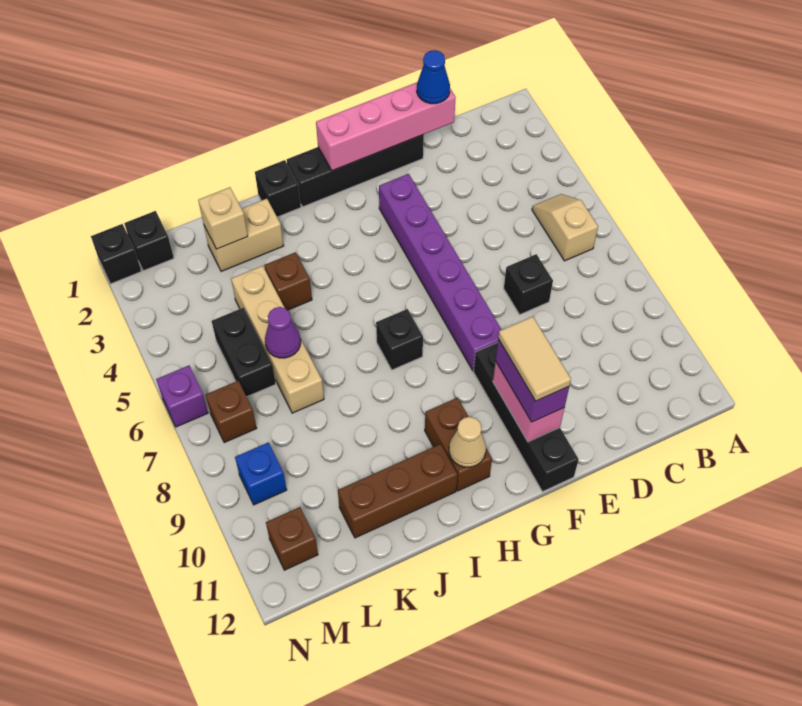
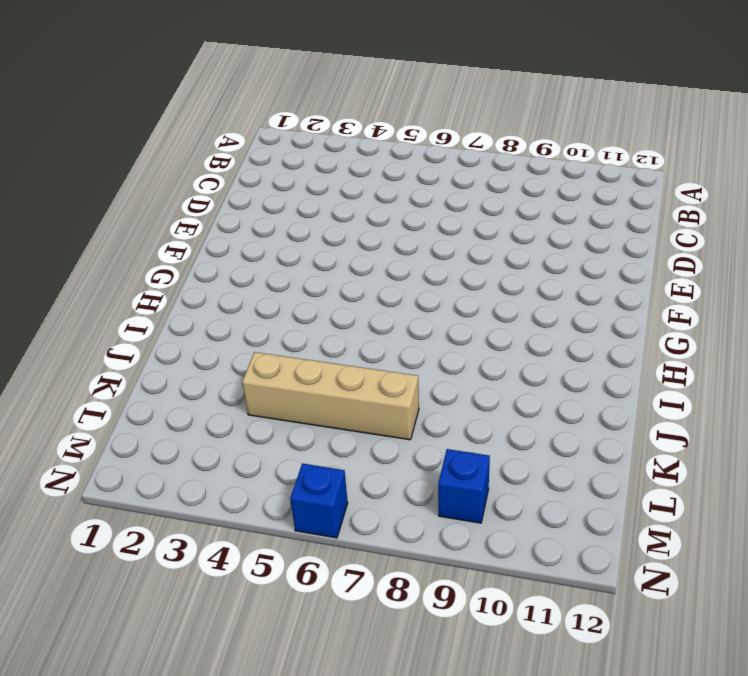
blue 1x1 brick [290,463,348,538] -> purple 1x1 brick [156,366,208,427]
none -> tan 1x2 slope [532,194,598,261]
none -> black 1x1 brick [504,254,553,315]
none -> black 1x4 brick [287,135,424,207]

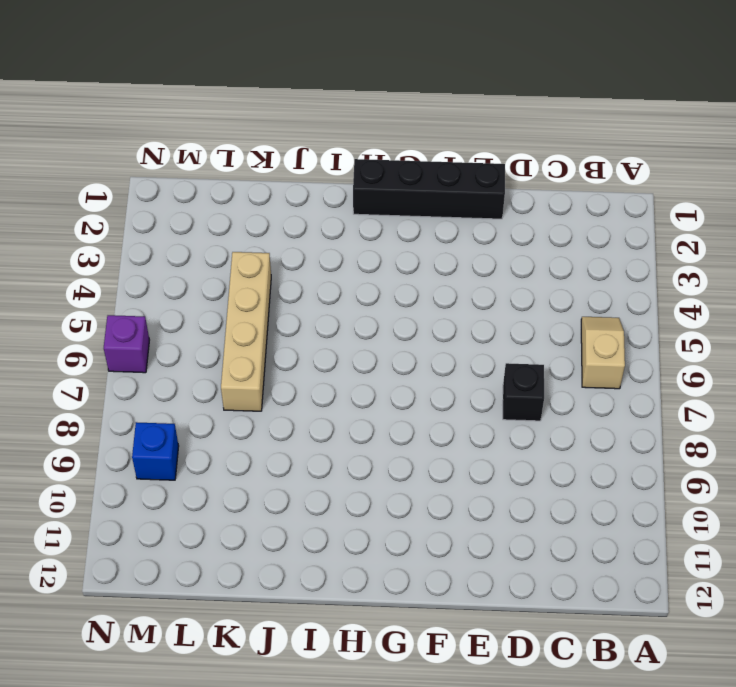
none -> purple 1x6 brick [379,174,502,371]
none -> black 1x4 brick [474,342,579,492]
none -> black 1x1 brick [376,309,423,370]

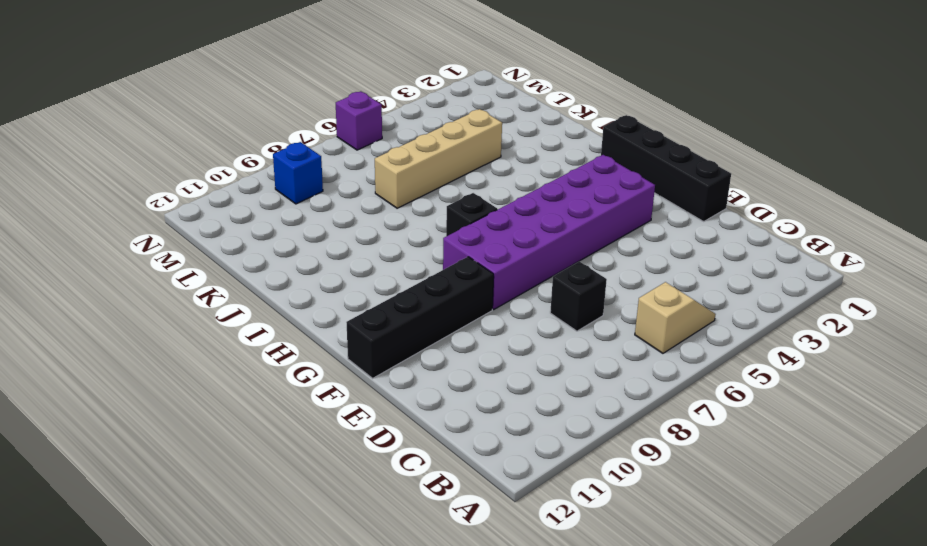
purple 2x6 brick [443,155,655,309] -> purple 1x6 brick [379,174,502,371]
none -> brown 1x2 brick [425,398,492,491]
none -> black 1x1 brick [255,160,301,217]
none -> brown 1x3 brick [338,444,458,538]

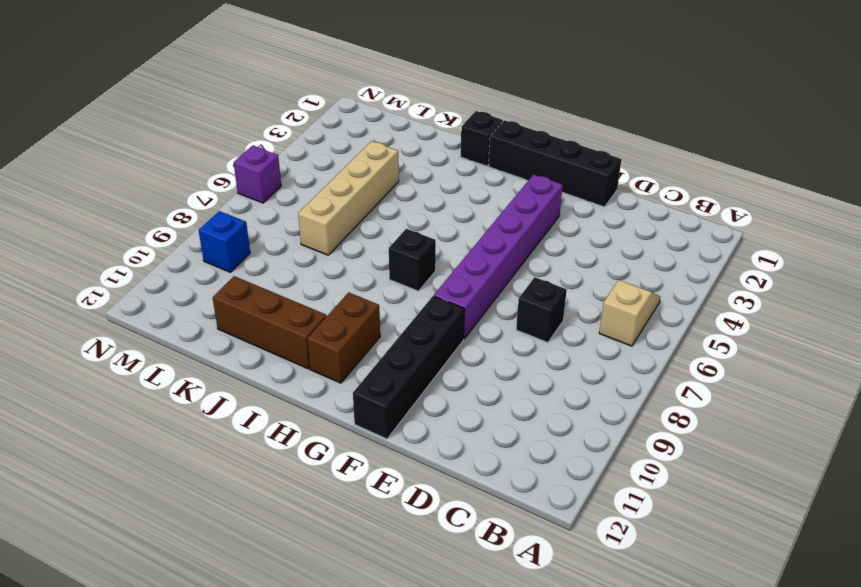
none -> tan 1x2 brick [204,199,284,271]
none -> brown 1x1 brick [265,252,312,310]
none -> black 1x2 brick [212,308,276,397]

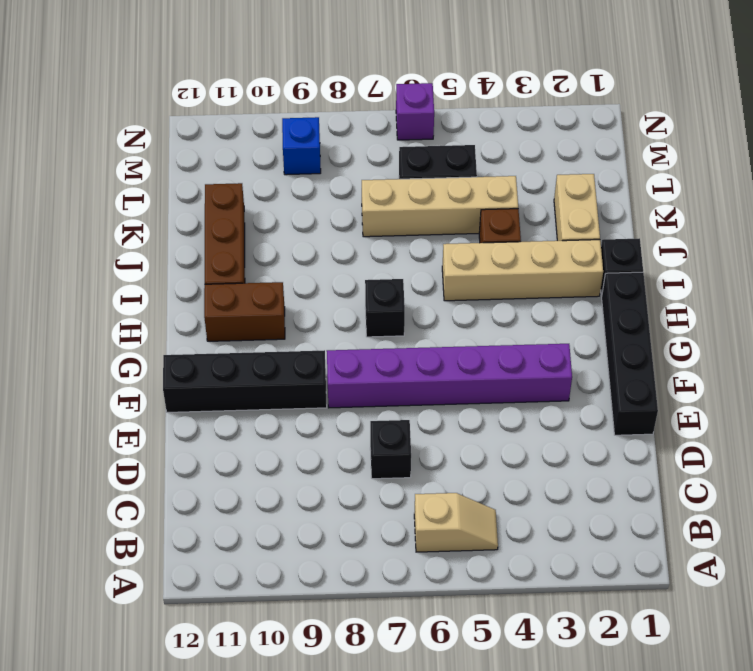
tan 1x4 brick [442,240,603,301] -> none
none -> black 1x1 brick [124,211,174,271]
none -> brown 1x1 brick [206,381,257,443]
none -> brown 1x1 brick [266,507,318,570]

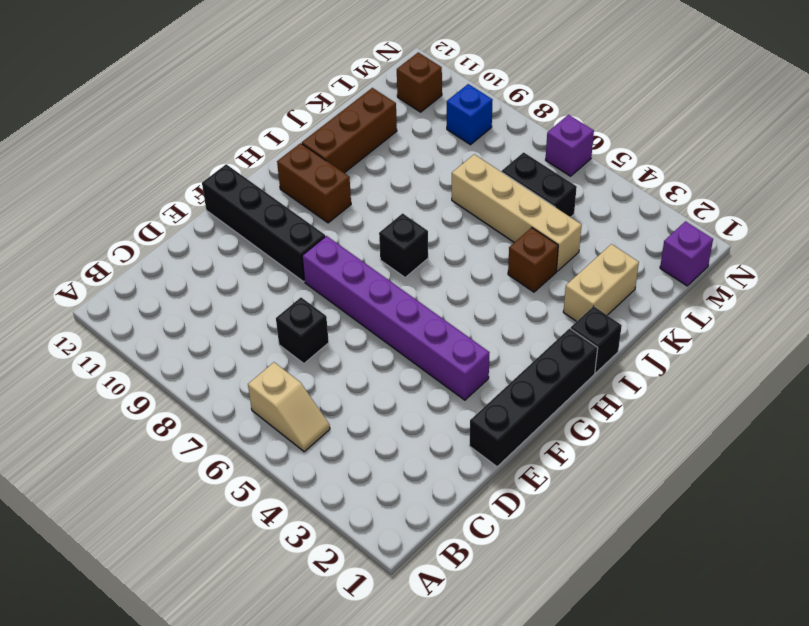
purple 1x1 brick [660,221,713,286] -> black 1x1 brick [124,211,174,271]
none -> brown 1x1 brick [206,381,257,443]
none -> black 1x1 brick [91,224,141,284]
none -> pink 1x4 brick [316,83,456,171]

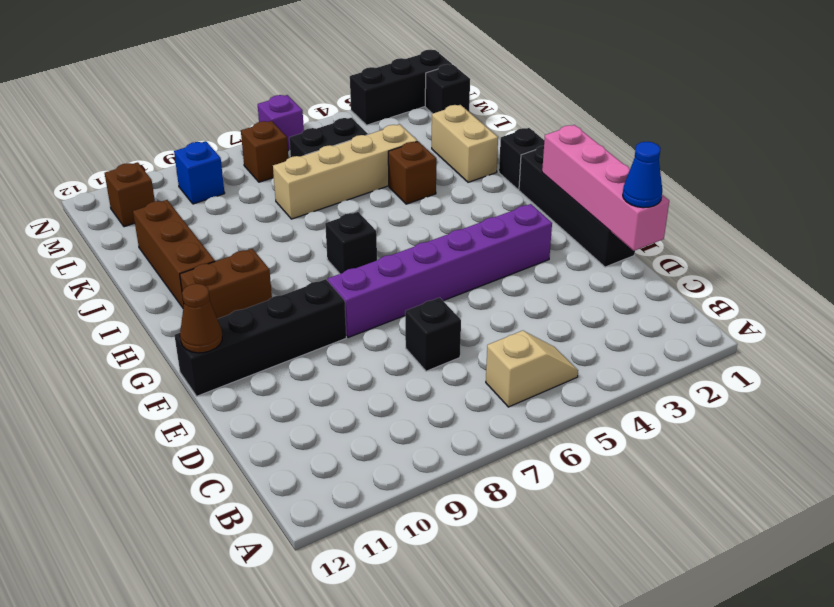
brown 1x1 cone [180,284,222,353] -> none
black 1x3 brick [350,50,452,125] -> black 1x1 brick [91,224,141,284]
none -> pink 1x2 brick [493,361,564,442]
none -> tan 1x1 cone [449,417,486,467]
none -> tan 1x1 brick [198,187,248,249]

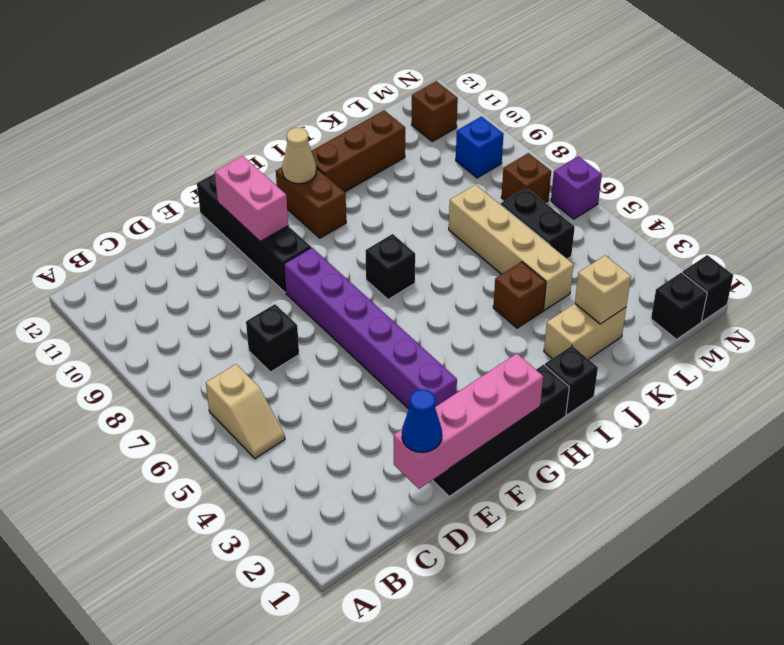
none -> purple 1x1 cone [265,307,301,358]
none -> purple 1x2 brick [496,339,569,422]
none -> tan 1x2 tile [498,316,571,401]

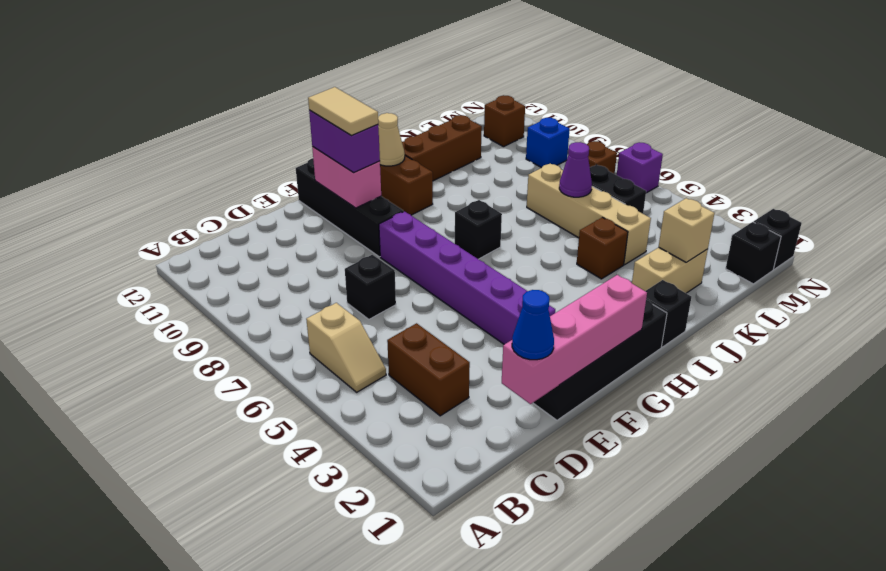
brown 1x2 brick [387,323,470,416] -> none

